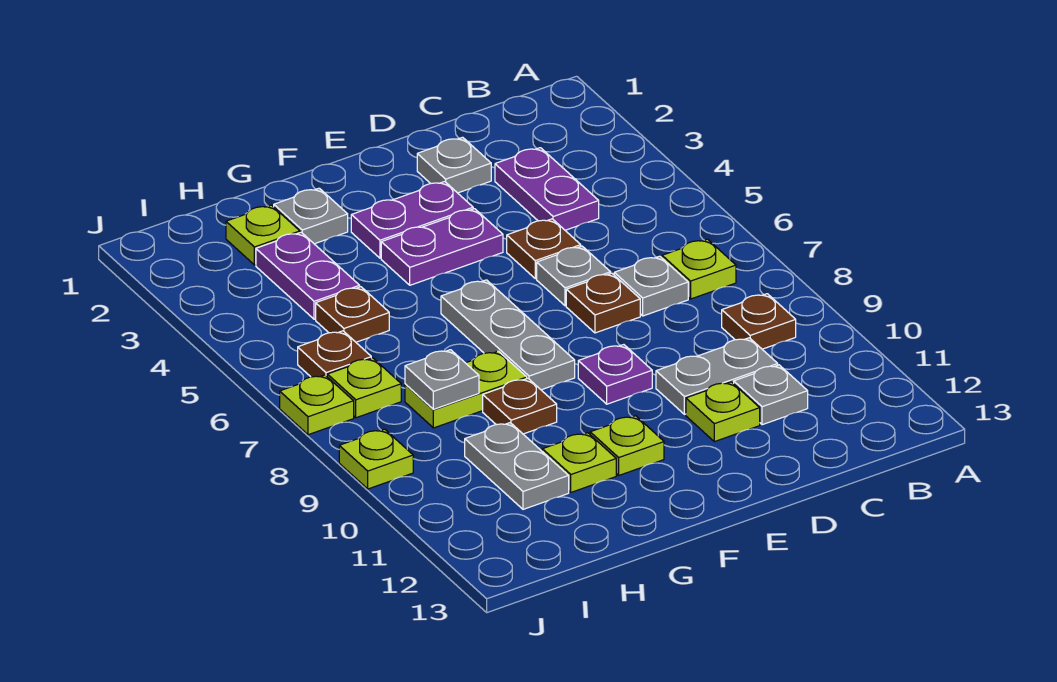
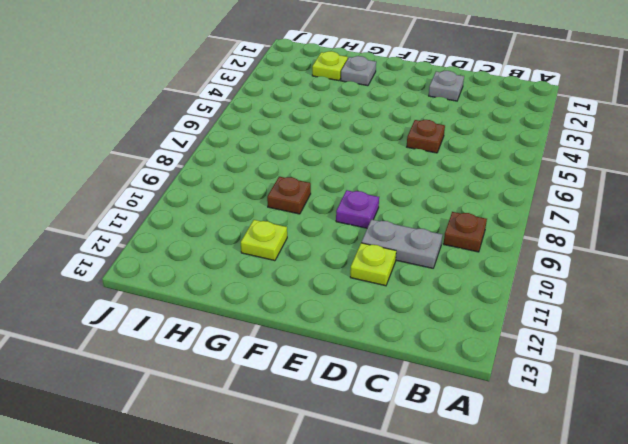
none -> lime 1x1 plate [662,239,736,299]
none -> purple 1x2 plate [495,148,599,230]
none -> grey 1x1 plate [614,256,688,316]

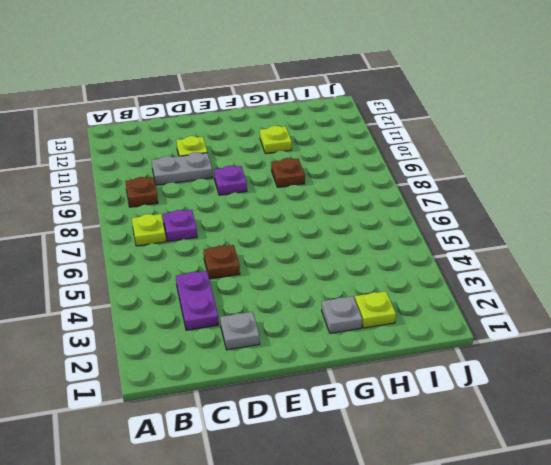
purple 1x1 plate [163,210,197,242] -> grey 1x1 plate [614,256,688,316]
none -> grey 1x1 plate [734,365,808,425]
none -> grey 1x1 plate [537,246,611,306]
none -> brown 1x1 plate [566,273,640,333]

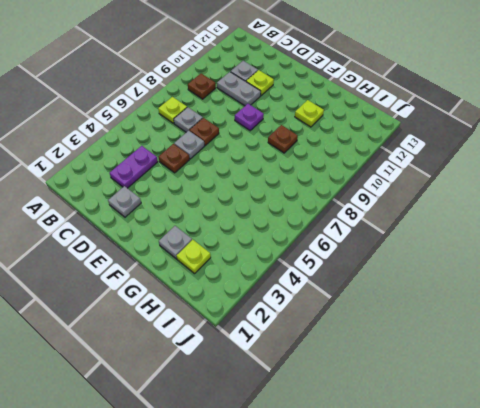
none -> purple 1x2 plate [351,182,473,258]
none -> purple 1x2 plate [381,209,503,285]
none -> grey 1x3 plate [441,280,575,390]

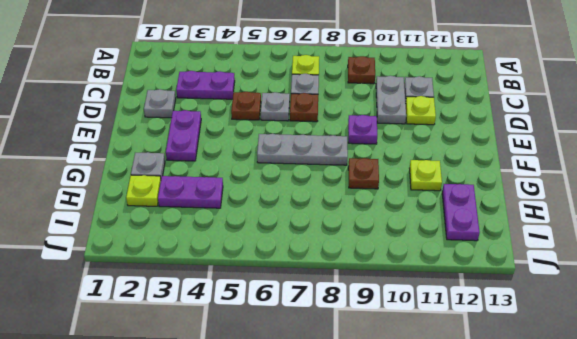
purple 1x2 plate [442,184,480,241] -> purple 1x2 plate moved to [381,209,503,285]
none -> lime 1x1 plate [590,416,664,475]
none -> lime 1x2 plate [405,351,527,428]
none -> brown 1x1 plate [316,287,389,342]

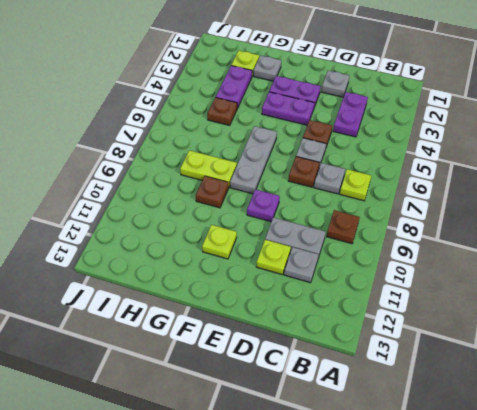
none -> lime 1x1 plate [542,433,616,492]
none -> grey 1x2 plate [465,423,569,509]
none -> brown 1x1 plate [298,331,371,377]

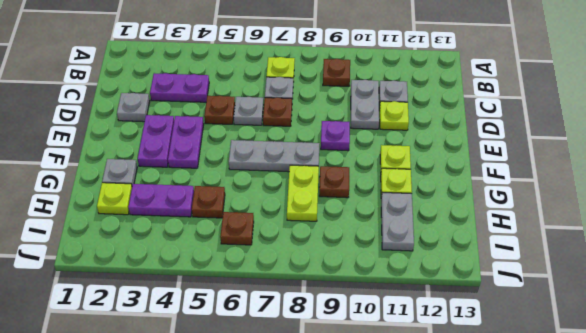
grey 1x2 plate [381,193,414,251] -> grey 1x2 plate turned to [465,423,569,509]
none -> lime 1x1 plate [327,358,401,418]
none -> lime 1x1 plate [280,375,354,435]
none -> lime 1x1 plate [339,429,413,489]

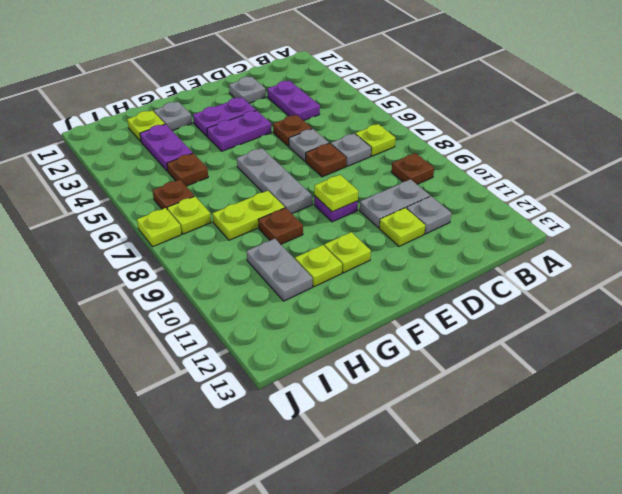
lime 1x1 plate [314,175,358,212] -> lime 1x1 plate moved to [339,429,413,489]
none -> grey 1x1 plate [405,350,479,409]

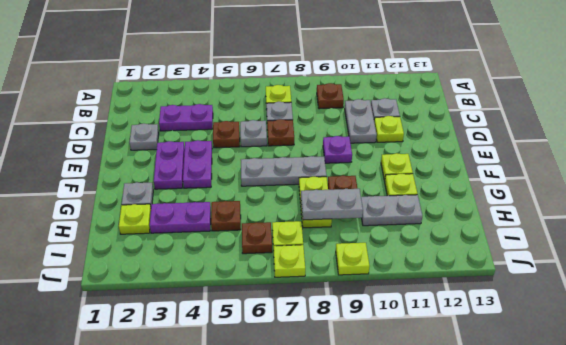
grey 1x2 plate [301,189,363,220] -> grey 1x1 plate [405,350,479,409]

